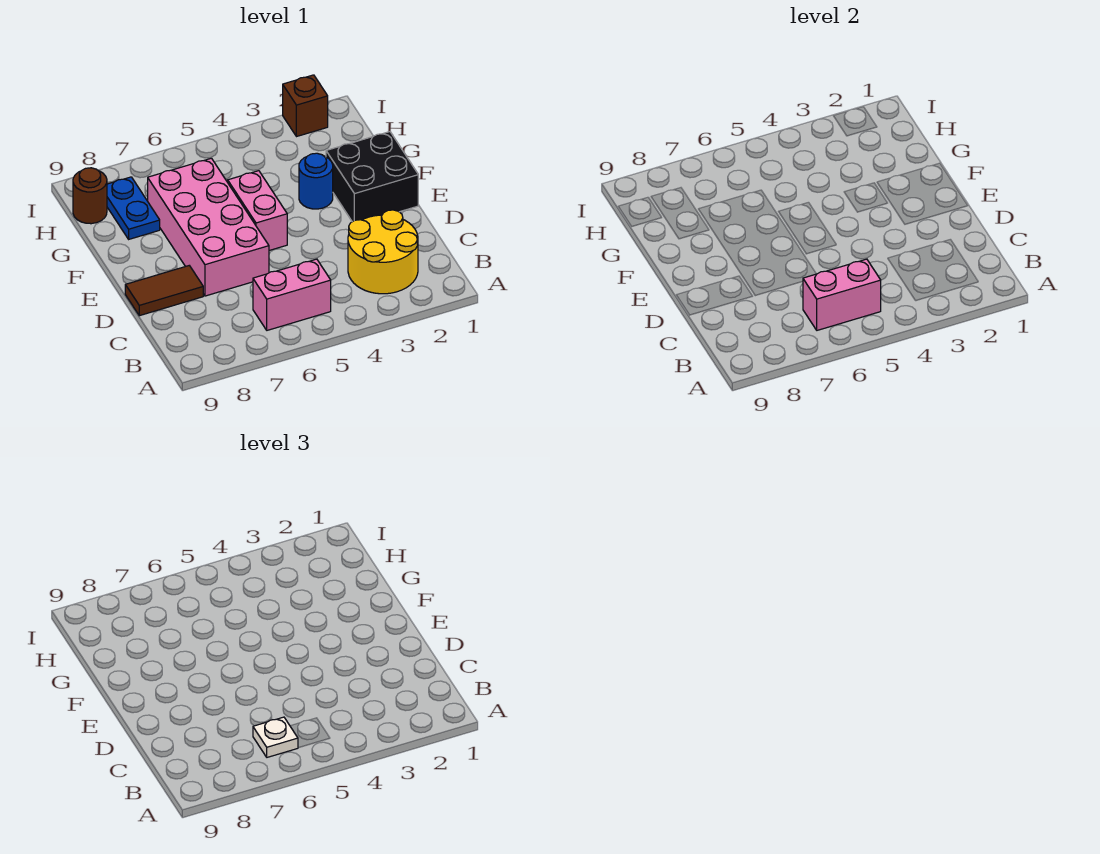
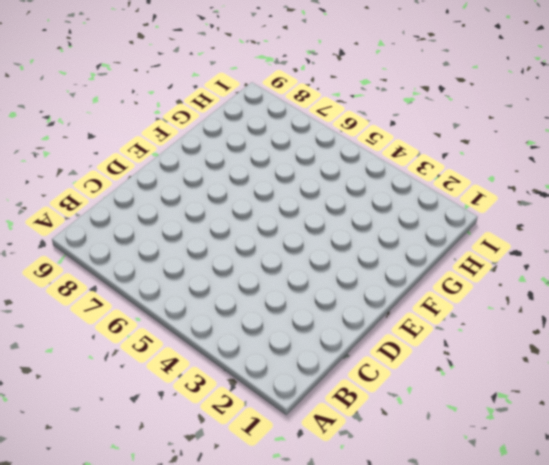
none -> yellow 2x2 round brick [348,210,418,294]
none -> pink 1x2 brick [253,259,331,330]
none -> pink 2x4 brick [148,158,269,296]

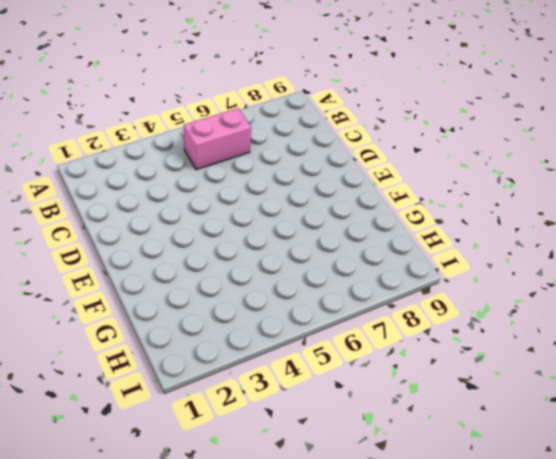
none -> yellow 2x2 round brick [348,210,418,294]
none -> pink 2x4 brick [148,158,269,296]
none -> brown 1x2 tile [125,266,203,316]

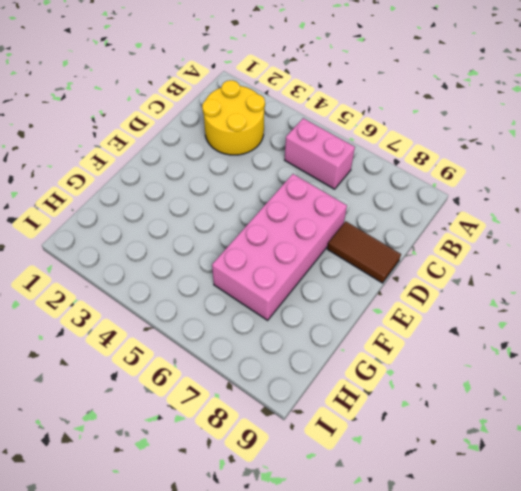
none -> black 2x2 brick [326,132,418,222]
none -> pink 1x2 brick [228,171,287,251]
none -> blue 1x1 round brick [299,153,333,209]

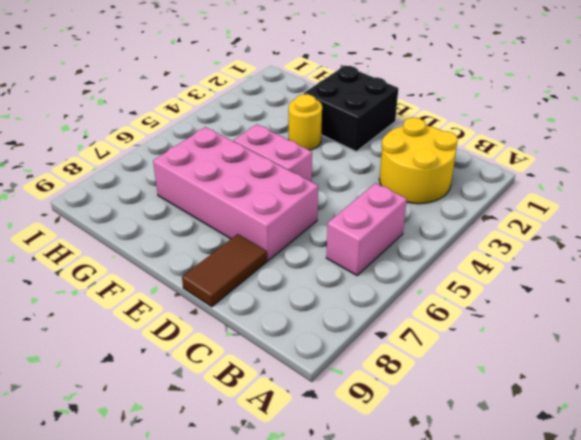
yellow 1x1 round brick [289,94,322,150] -> blue 1x1 round brick [299,153,333,209]
none -> blue 1x2 plate [107,177,160,239]
none -> brown 1x1 round brick [73,168,107,224]
none -> brown 1x1 brick [283,75,328,137]

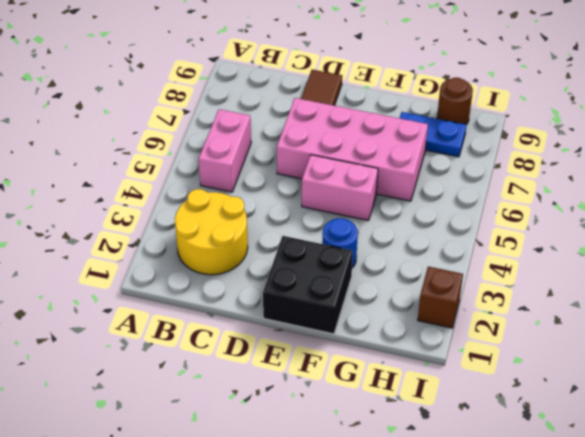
none -> pink 1x2 brick [803,259,881,330]
none -> white 1x1 plate [253,717,298,757]

